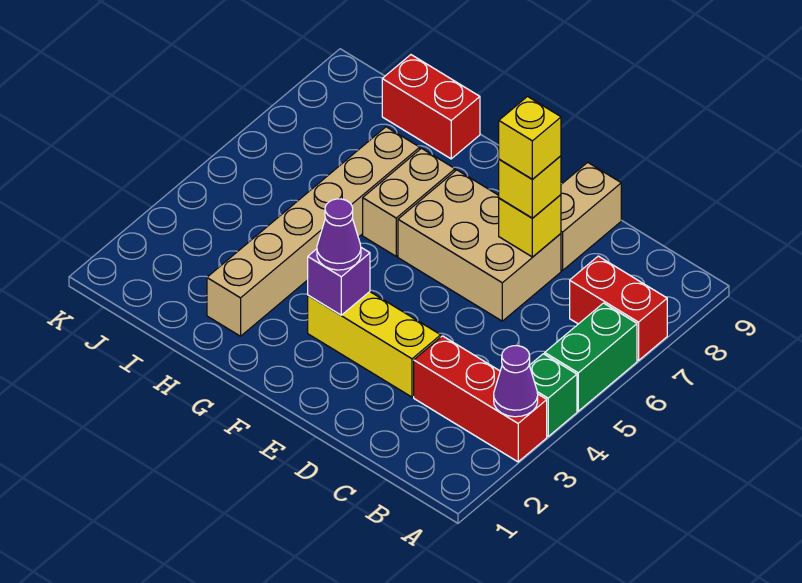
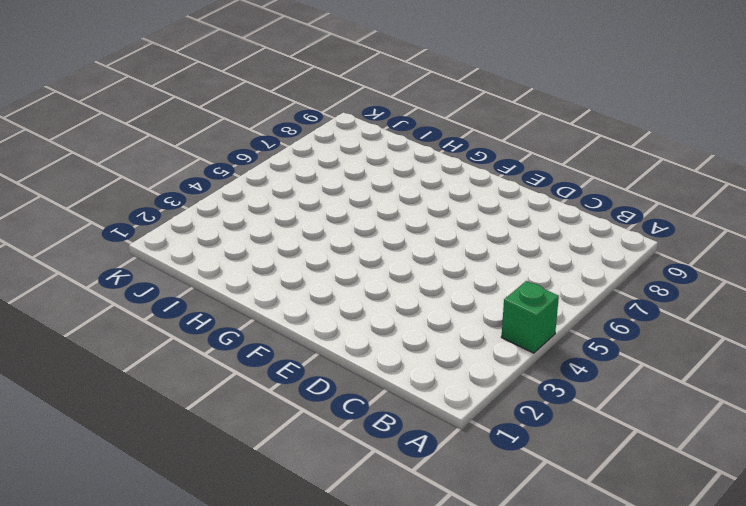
none -> red 1x3 brick [414,336,547,462]
none -> green 1x2 brick [545,303,637,411]
none -> red 1x2 brick [570,256,667,361]

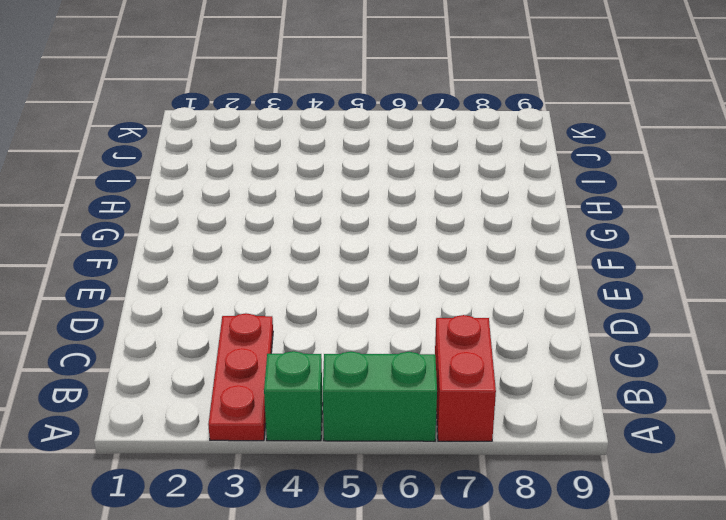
red 1x3 plate [208,313,273,441] -> red 1x3 brick [414,336,547,462]
none -> yellow 1x3 brick [308,292,441,397]
none -> tan 2x3 brick [398,170,561,321]
none -> tan 1x2 brick [561,162,621,270]

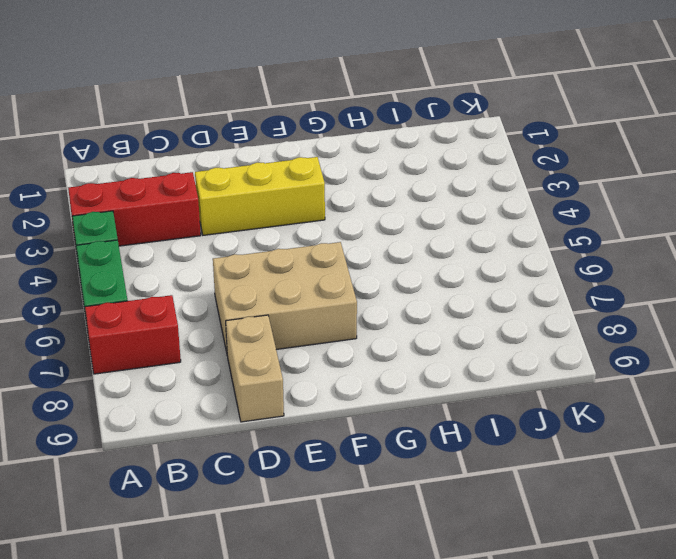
none -> tan 1x2 brick [363,148,455,256]
none -> tan 1x6 brick [207,127,420,336]
none -> red 1x2 brick [382,55,480,159]

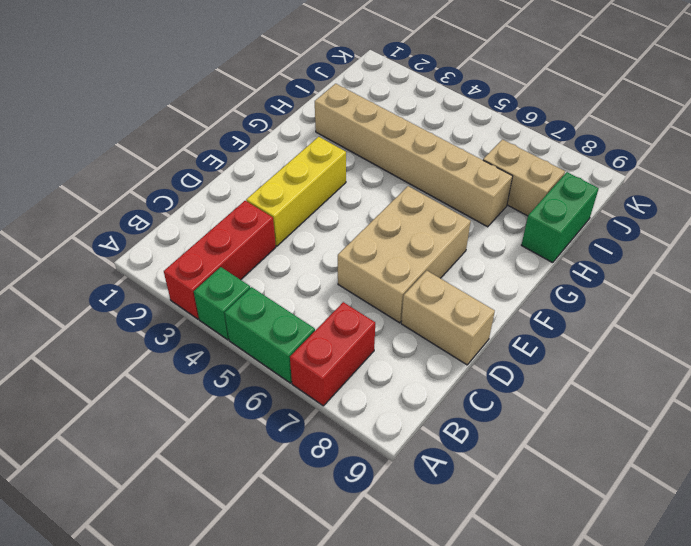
green 1x2 brick [522,172,599,263] -> red 1x2 brick [382,55,480,159]
tan 1x2 brick [483,140,565,216] -> tan 1x2 brick moved to [363,148,455,256]
none -> purple 1x1 cone [494,346,538,417]
none -> yellow 1x1 brick [499,195,561,257]
none -> purple 1x1 brick [308,248,370,315]

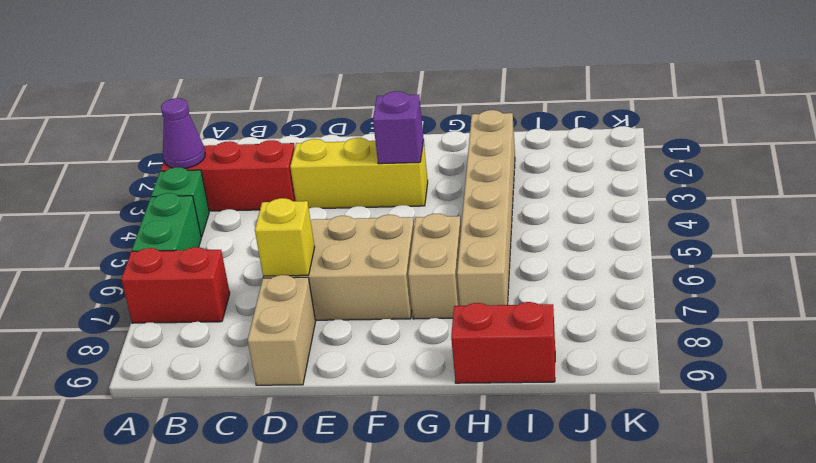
none -> yellow 1x1 brick [499,156,561,218]
none -> purple 1x1 cone [317,199,361,270]
none -> yellow 1x1 brick [499,97,561,179]

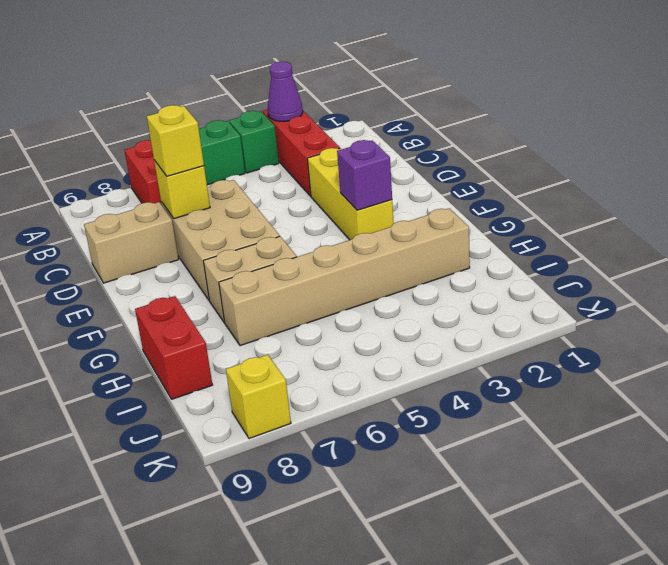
yellow 1x1 brick [226,355,291,439] -> yellow 1x1 brick moved to [499,97,561,179]
none -> purple 1x1 cone [317,199,361,270]

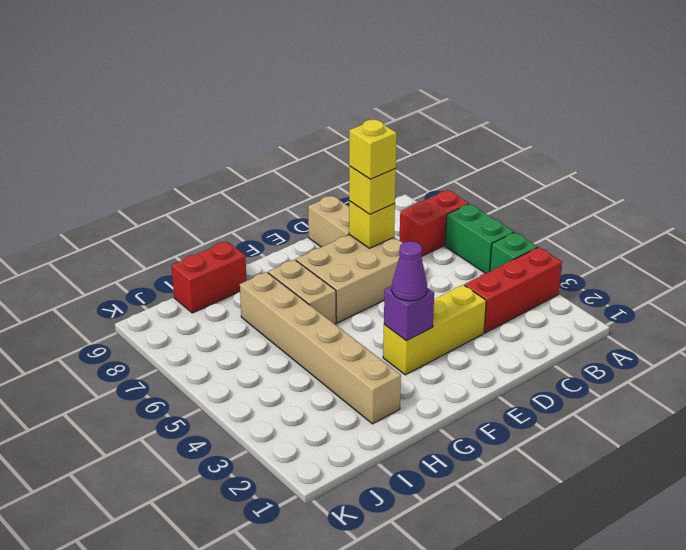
none -> purple 1x1 cone [494,346,538,417]

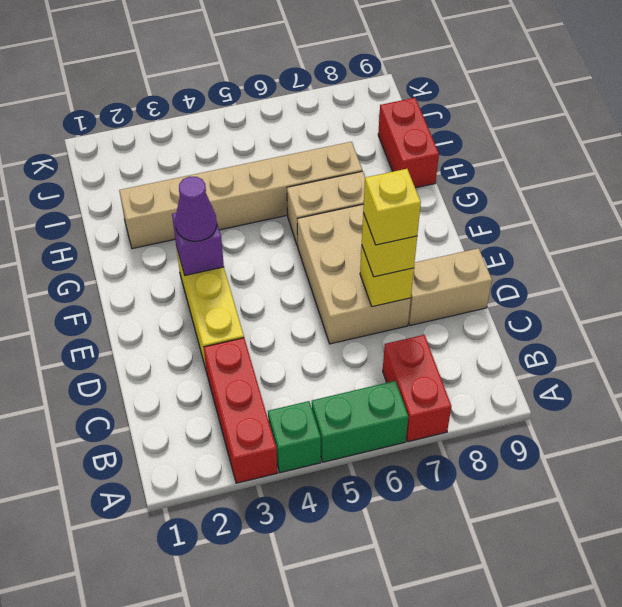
none -> purple 1x1 cone [494,346,538,417]

